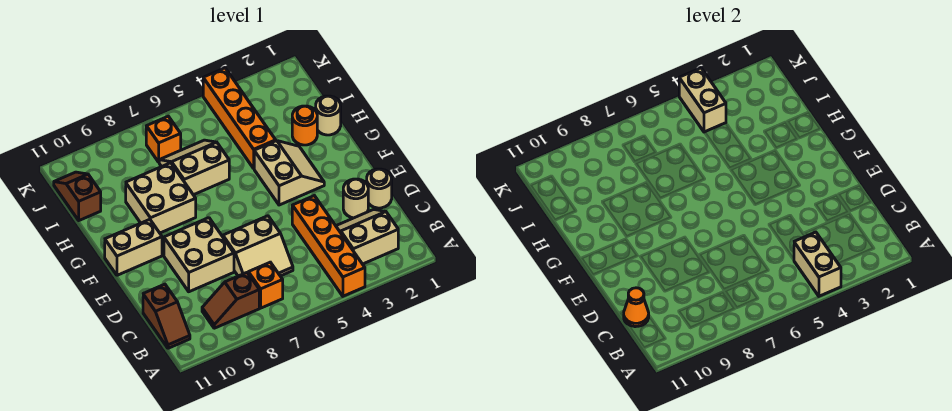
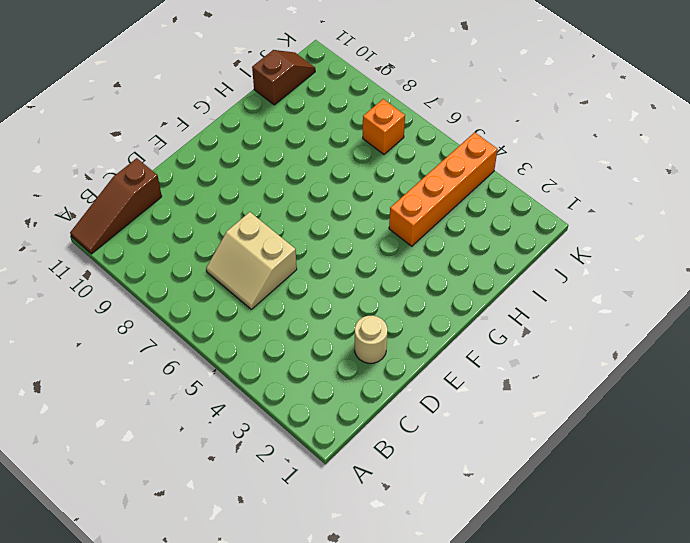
brown 1x3 slope [70,158,162,254] -> brown 1x2 slope [143,284,190,348]
none -> orange 1x4 brick [292,196,365,296]
none -> tan 2x2 slope [336,209,398,264]
none -> orange 1x1 brick [248,262,283,308]

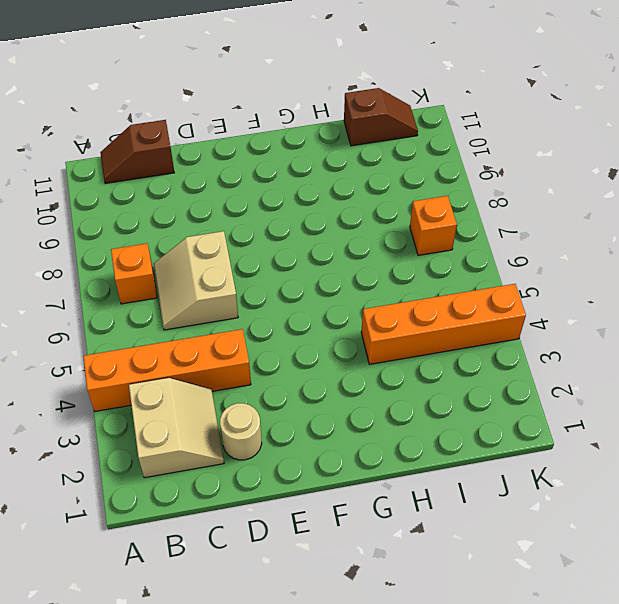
none -> brown 1x2 slope [202,273,259,328]
none -> tan 1x1 round brick [367,169,392,208]
none -> tan 2x2 brick [164,218,234,292]

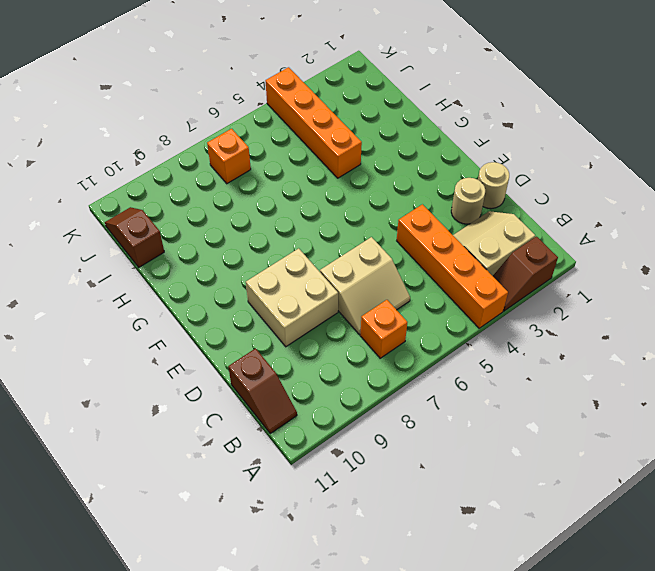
brown 1x2 slope [493,237,558,311] -> brown 1x2 slope moved to [202,273,259,328]
none -> tan 2x2 slope [254,141,324,205]
none -> tan 1x2 brick [105,219,162,275]
none -> tan 2x2 brick [126,163,196,233]

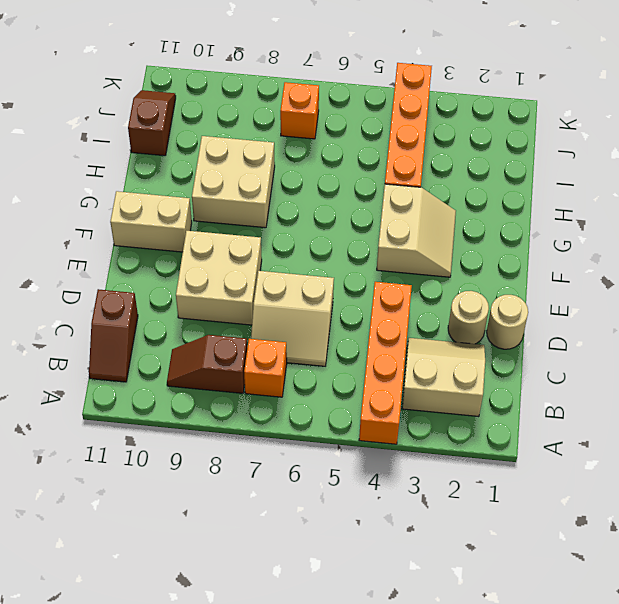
none -> tan 1x1 round brick [316,96,341,135]
none -> orange 1x1 round brick [292,106,317,145]
none -> tan 2x2 slope [159,140,229,195]

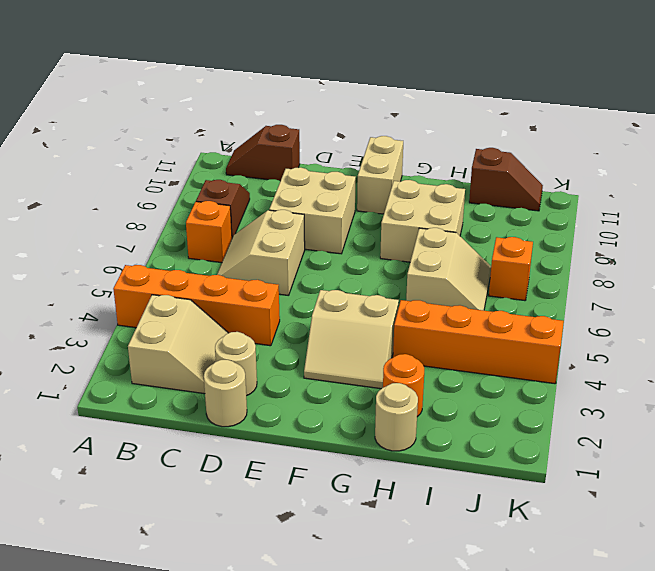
none -> tan 1x2 brick [794,232,841,296]
none -> orange 1x1 cone [624,288,649,327]
none -> tan 1x2 brick [679,68,726,132]

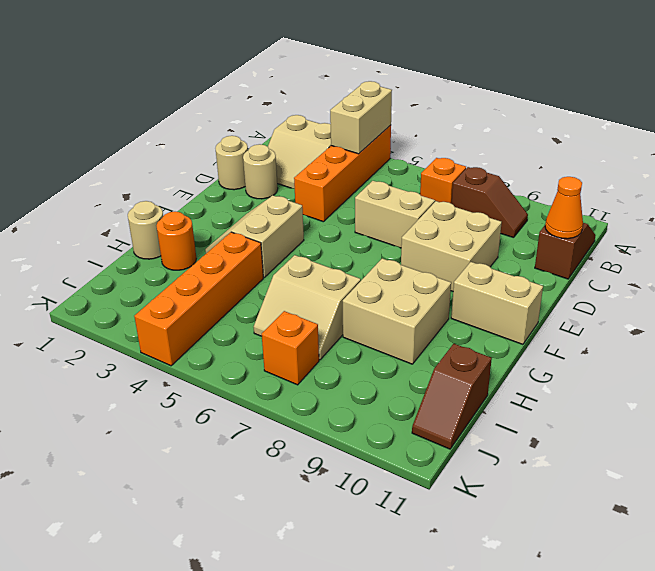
none -> tan 1x2 brick [679,68,726,132]

